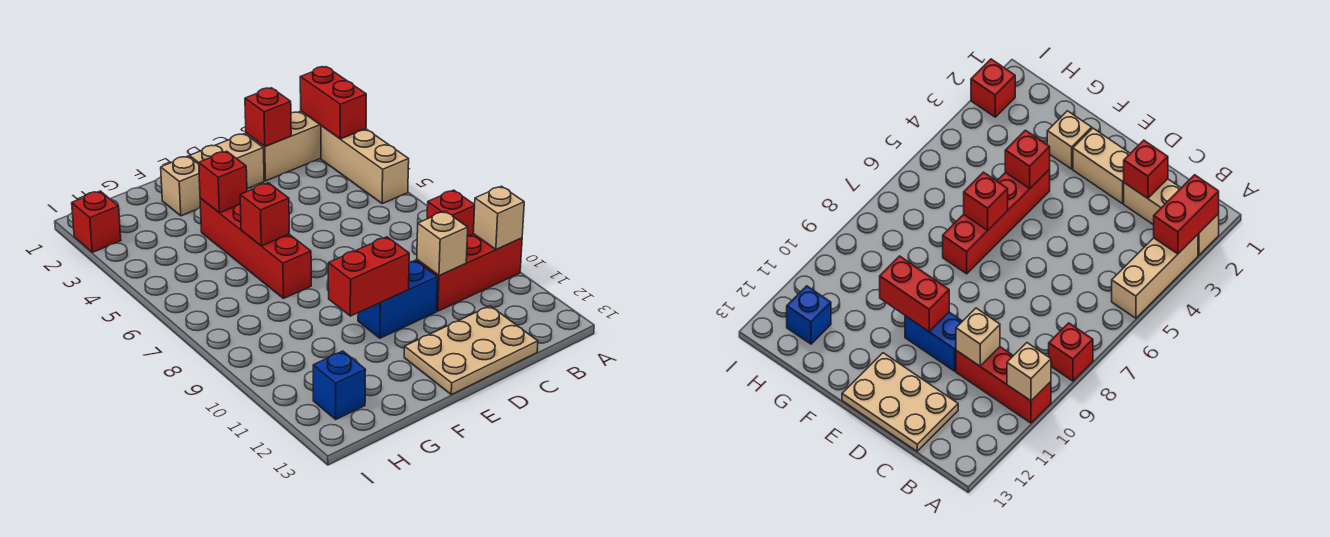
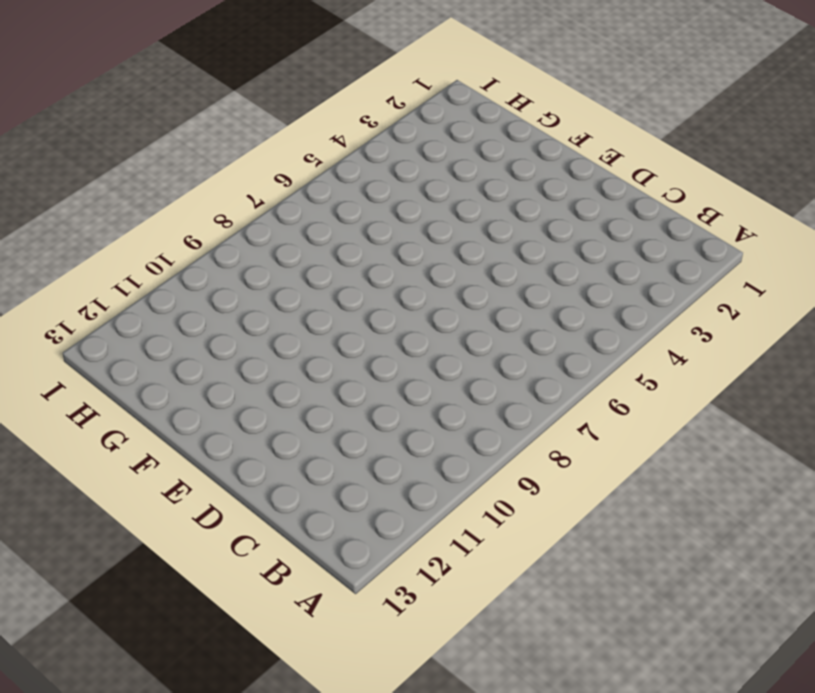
none -> tan 1x3 brick [246,111,321,181]
none -> tan 1x3 brick [321,126,409,204]
none -> red 1x1 brick [427,190,475,236]

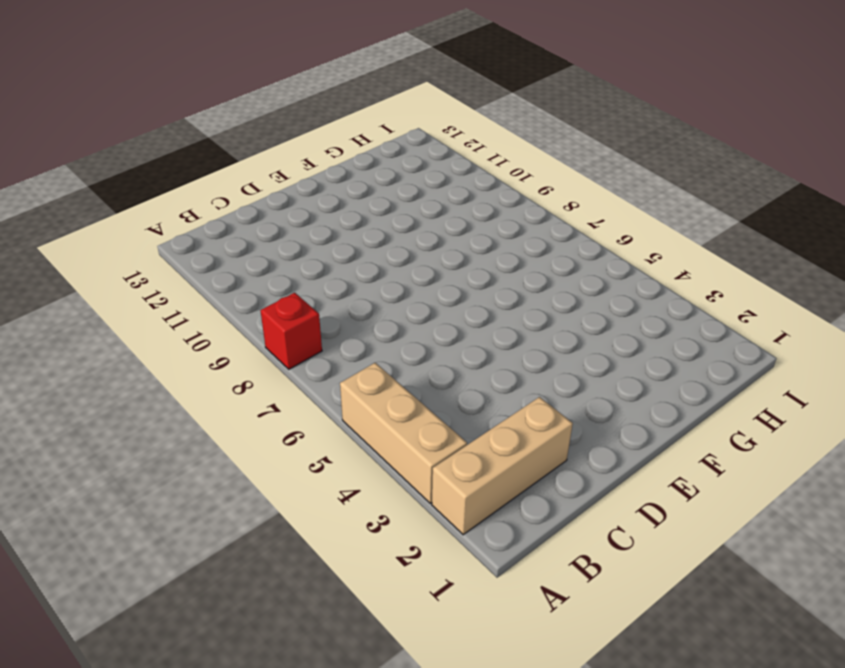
none -> red 1x3 brick [417,234,522,311]
none -> tan 2x3 plate [404,306,538,395]
none -> tan 1x2 brick [190,134,264,189]

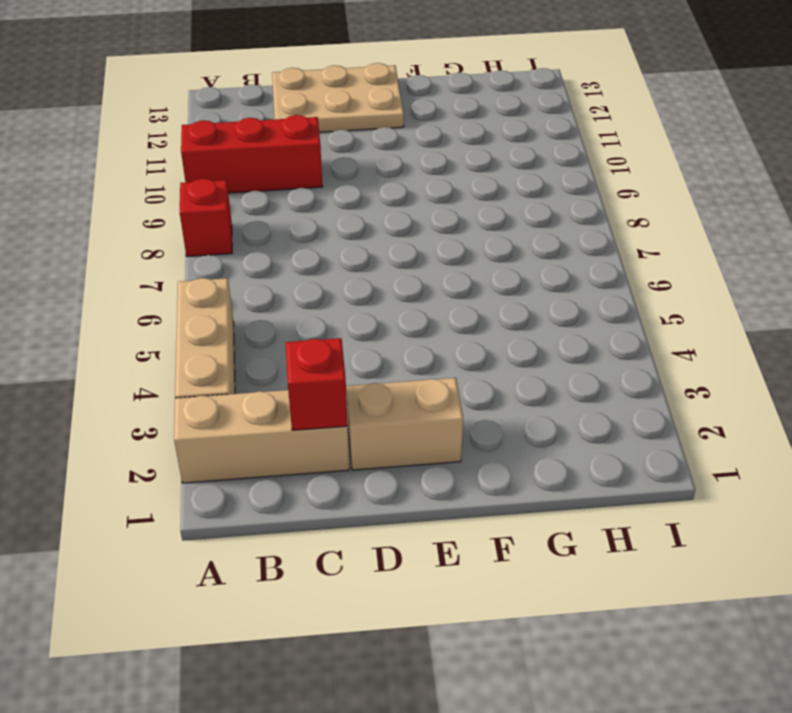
none -> blue 1x2 brick [358,260,438,338]
none -> tan 1x1 brick [161,156,201,216]
none -> red 1x4 brick [200,198,311,298]

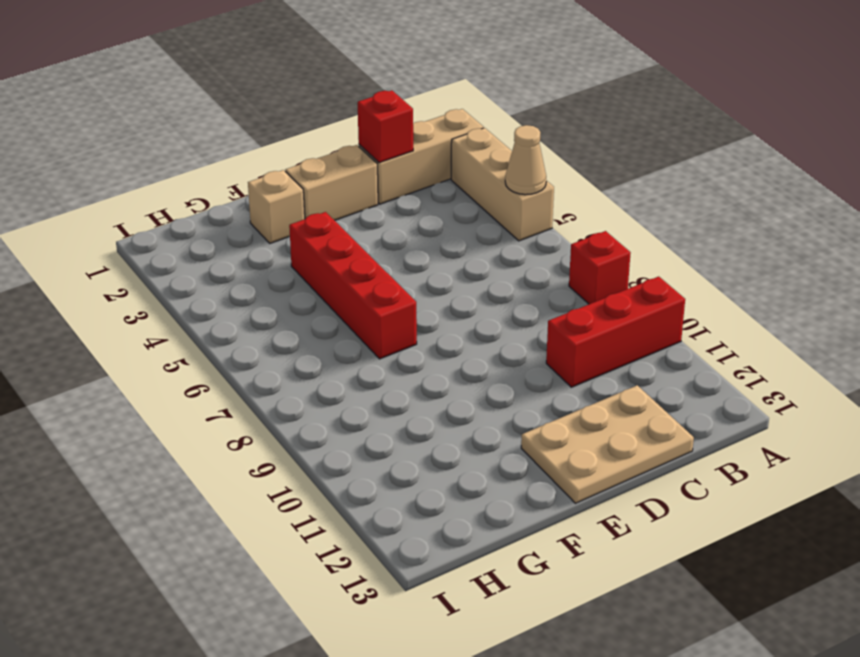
tan 1x1 cone [505,125,546,195] -> none
none -> blue 1x2 brick [358,260,438,338]
none -> blue 1x1 brick [313,351,366,419]
none -> red 1x1 brick [72,191,121,252]

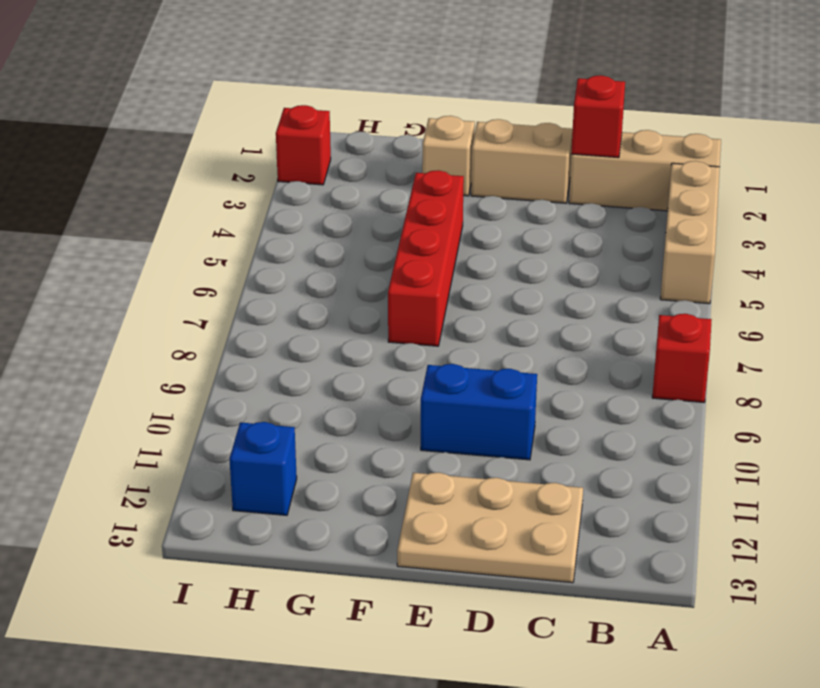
none -> red 1x3 brick [417,234,522,311]
none -> red 1x2 brick [300,67,366,139]
none -> tan 1x1 brick [473,186,524,250]

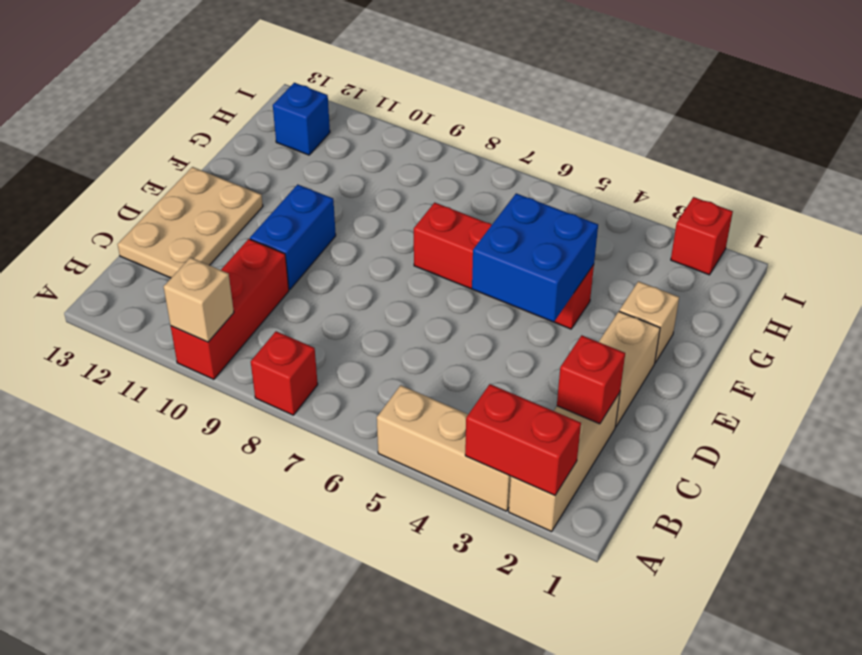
blue 2x2 brick [472,193,598,322] -> red 1x1 brick [199,151,247,213]
none -> tan 1x1 brick [417,211,468,276]
none -> red 1x2 brick [328,237,409,316]
none -> red 1x1 brick [240,183,289,246]

